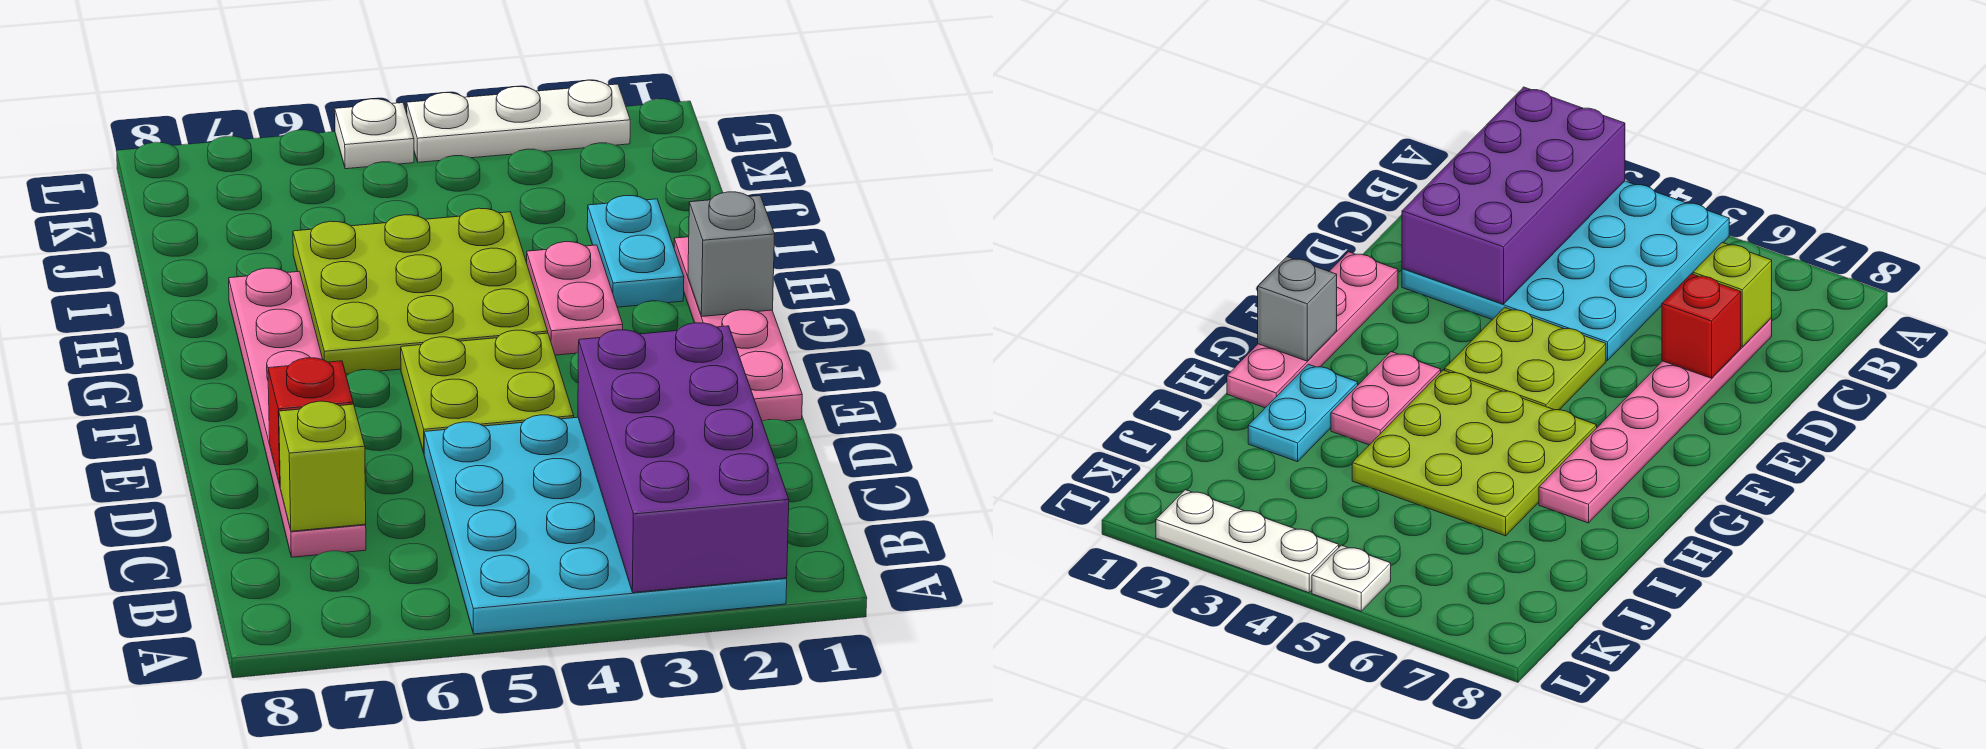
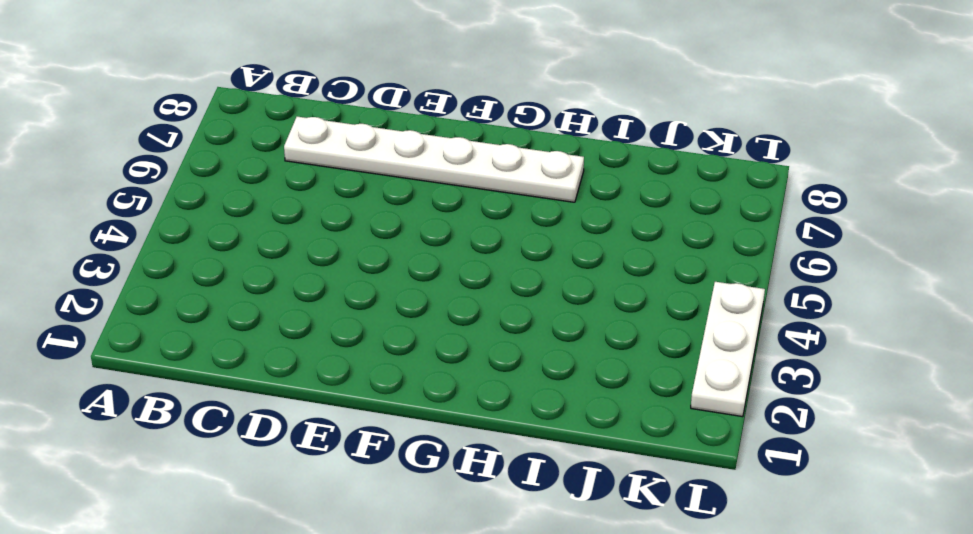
white 1x6 plate [284,117,584,202] -> pink 1x6 plate [229,268,366,557]
none -> cyan 4x4 plate [424,415,787,634]
none -> pink 1x4 plate [674,237,802,421]
none -> lime 2x2 plate [401,330,574,453]

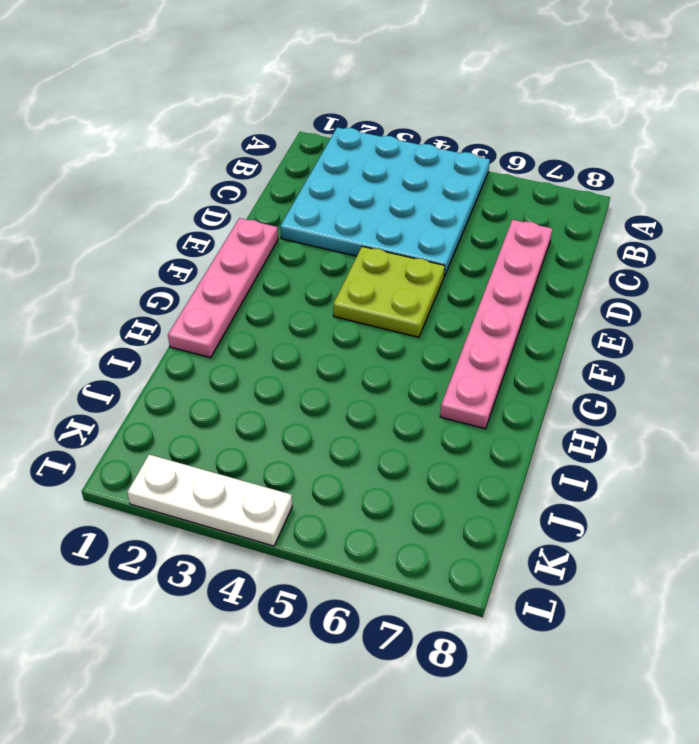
none -> pink 1x2 plate [527,242,623,355]
none -> lime 3x3 plate [293,208,548,374]
none -> cyan 1x2 plate [587,196,684,307]

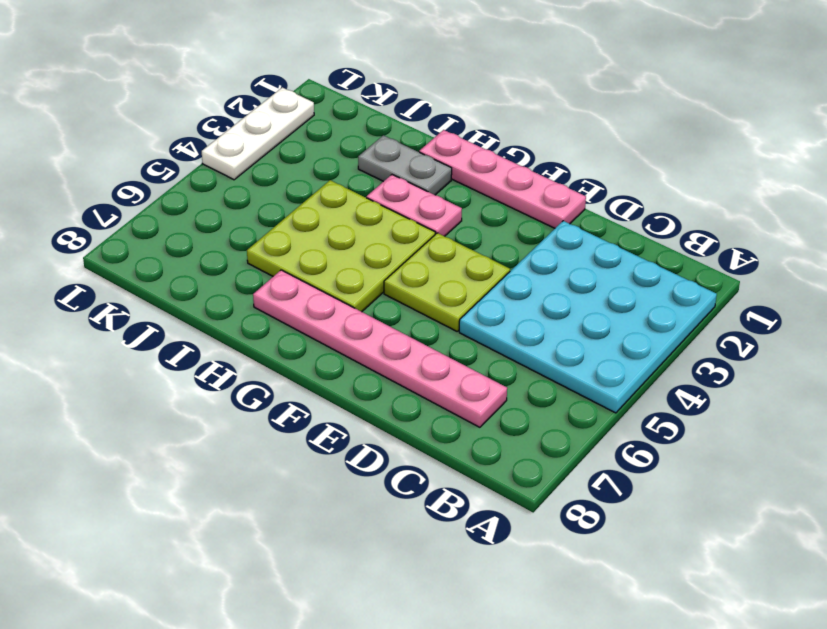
grey 1x2 plate [358,135,452,195] -> cyan 1x2 plate [587,196,684,307]
none -> white 1x1 plate [335,99,414,169]
none -> purple 2x4 brick [578,323,789,593]
none -> lime 1x1 brick [279,401,366,531]

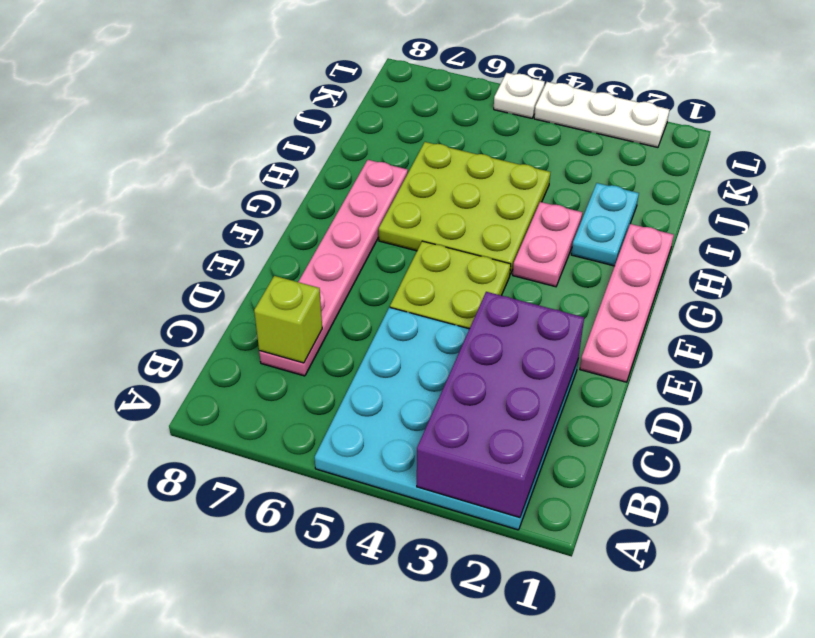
none -> red 1x1 brick [268,358,353,485]
none -> grey 1x1 brick [688,192,775,317]

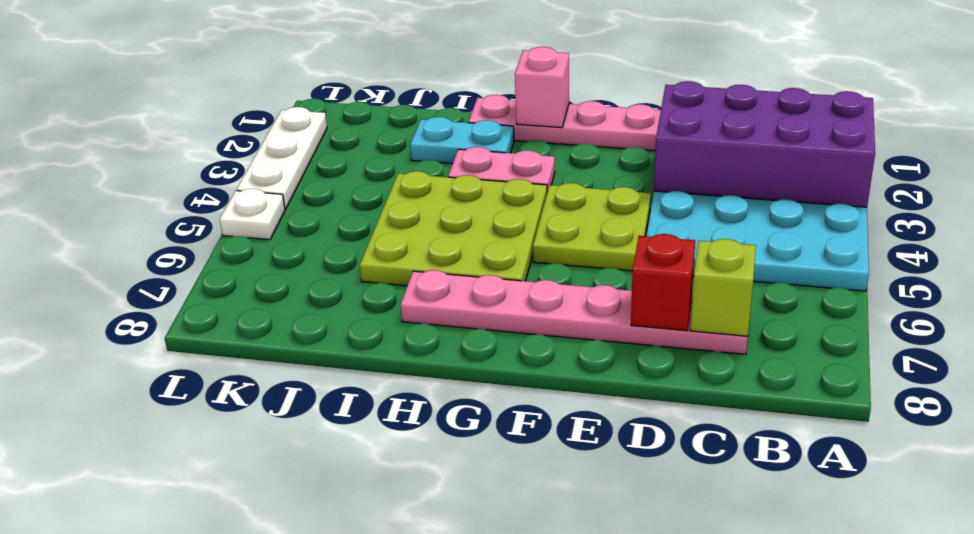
pink 1x1 brick [515,47,569,128] -> grey 1x1 brick [688,192,775,317]

